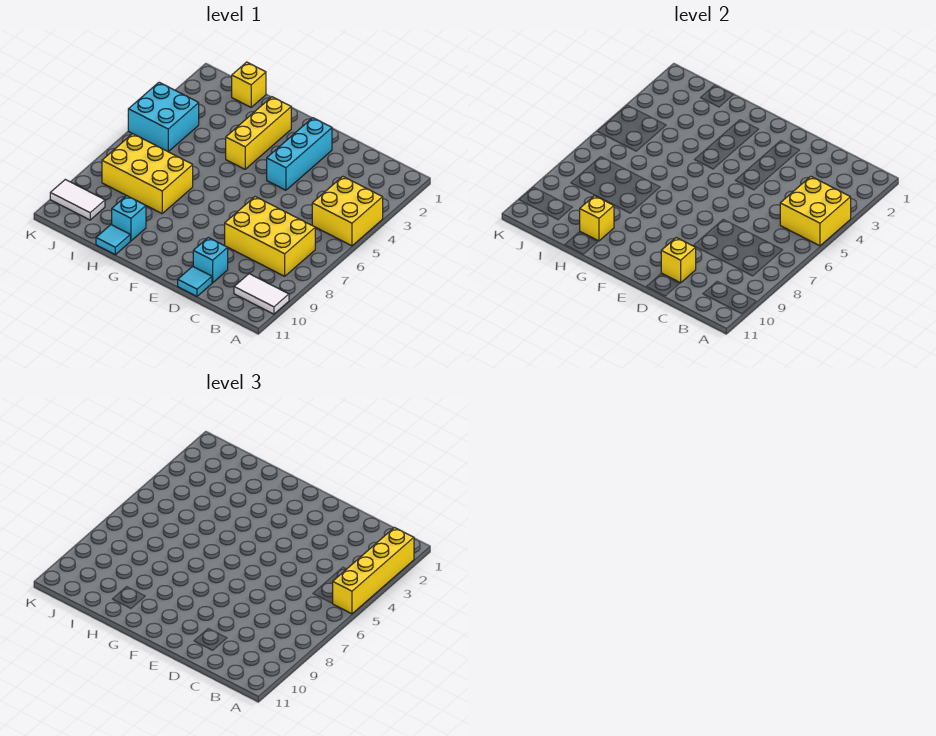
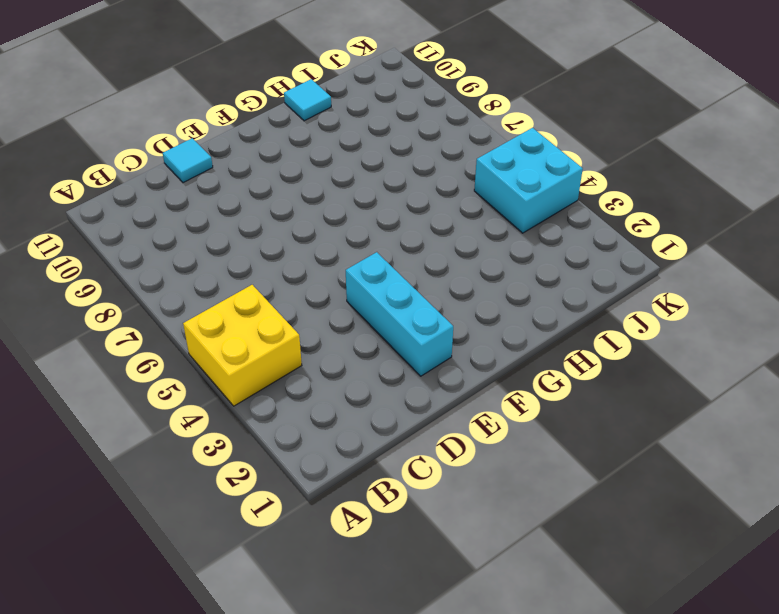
none -> white 1x2 tile [234,274,289,314]
none -> yellow 2x3 brick [225,197,315,276]
none -> cyan 1x1 brick [193,238,228,283]

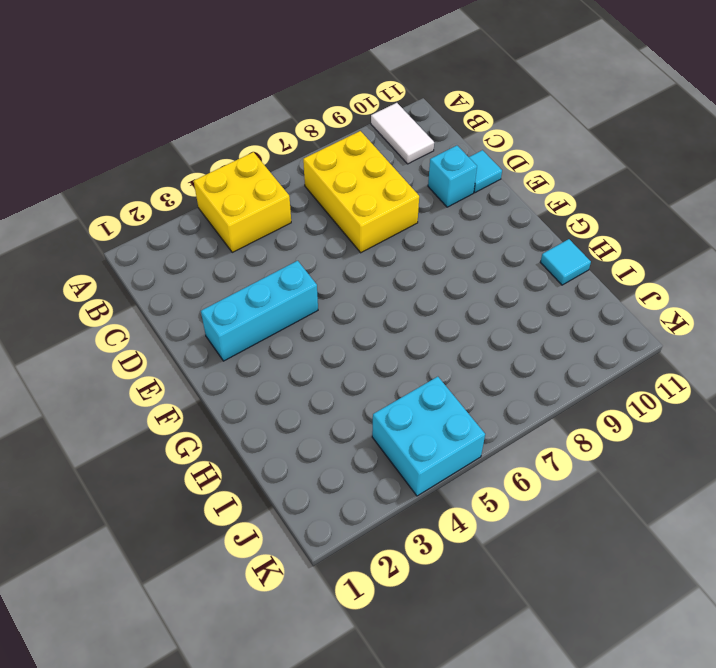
none -> yellow 1x3 brick [226,97,291,169]
none -> yellow 2x3 brick [102,134,193,213]
none -> cyan 1x1 brick [112,196,146,241]

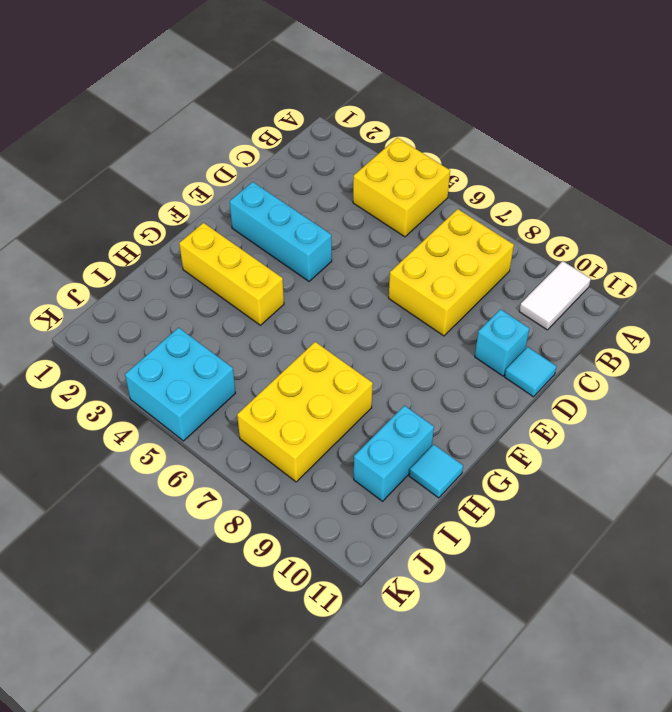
cyan 1x2 brick [354,406,434,501] -> cyan 1x1 brick [112,196,146,241]
none -> yellow 1x1 brick [232,62,266,107]
none -> white 1x2 tile [50,180,105,220]
none -> yellow 2x2 brick [780,176,851,246]

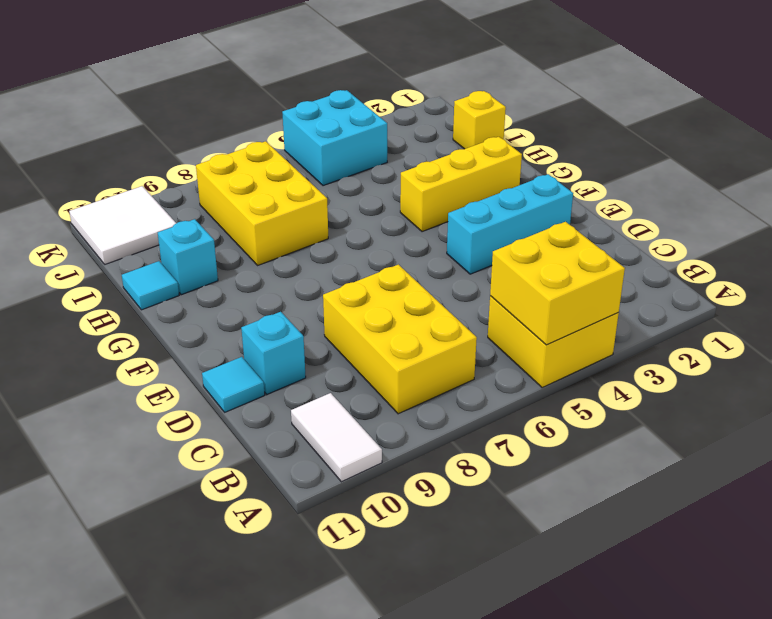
white 2x2 tile [69,186,176,264] -> white 1x2 tile [50,180,105,220]
none -> yellow 1x1 brick [661,238,696,283]
none -> yellow 1x1 brick [580,196,614,241]
none -> yellow 1x4 brick [332,528,414,614]

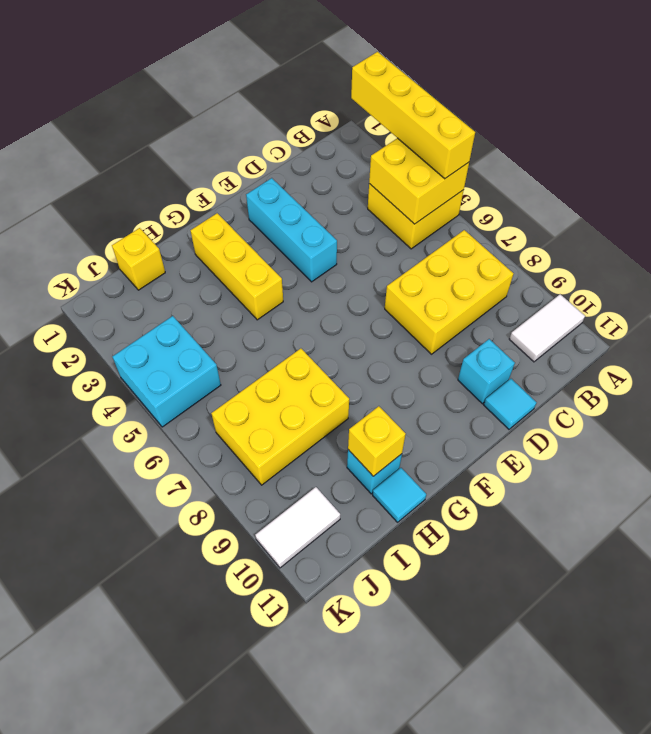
none -> yellow 1x1 brick [661,238,696,283]

